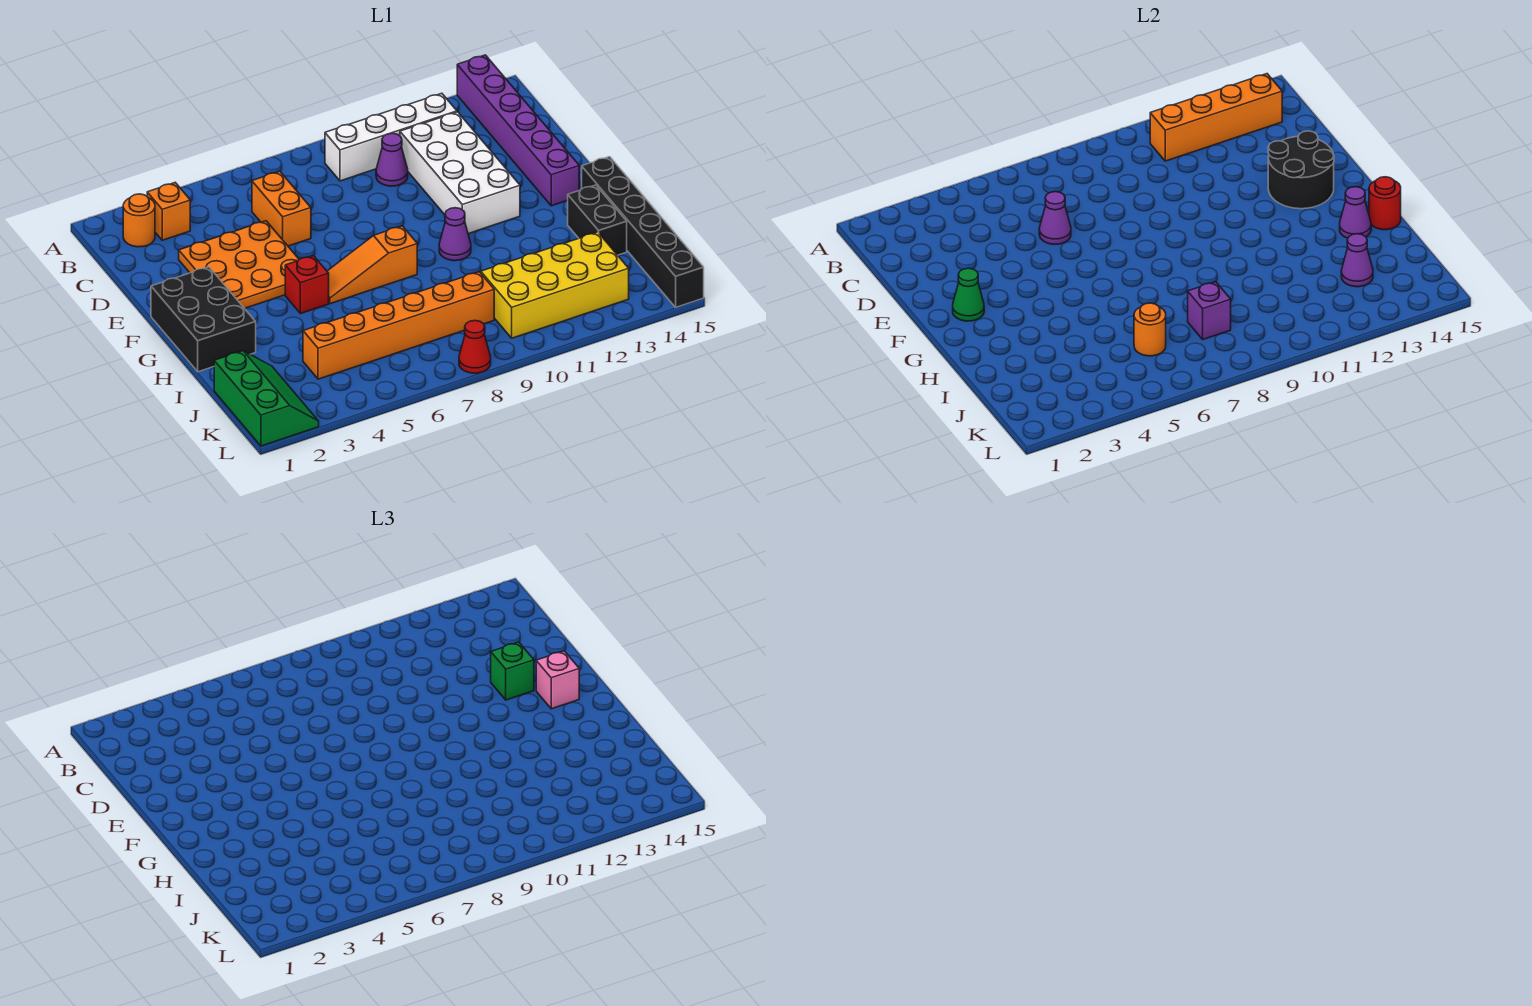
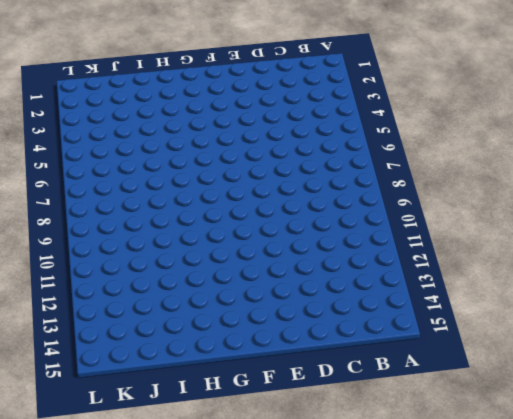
none -> purple 1x6 brick [457,55,579,206]
none -> orange 1x1 round brick [123,194,155,247]
none -> orange 1x1 brick [147,183,190,240]

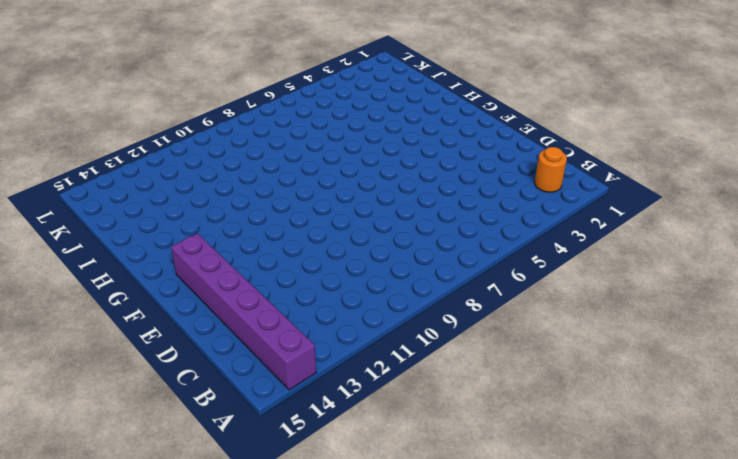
none -> orange 1x1 brick [147,183,190,240]
none -> white 1x4 brick [325,93,457,181]
none -> orange 1x2 brick [252,171,311,246]

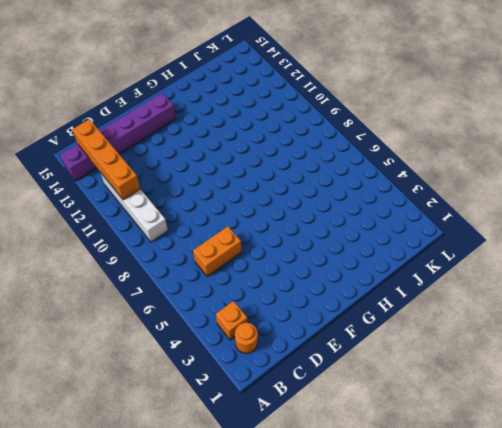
none -> purple 1x1 cone [376,133,408,186]
none -> white 2x4 brick [400,112,520,234]
none -> orange 3x3 plate [179,221,299,308]

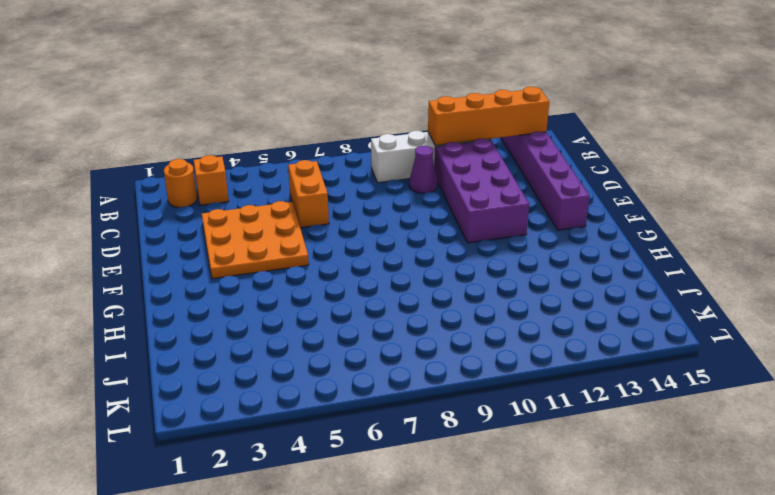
purple 2x4 brick [435,139,529,243] -> white 2x4 brick [400,112,520,234]
none -> black 2x3 brick [151,267,256,372]
none -> red 1x1 brick [285,256,329,314]
none -> orange 1x3 slope [327,226,417,304]

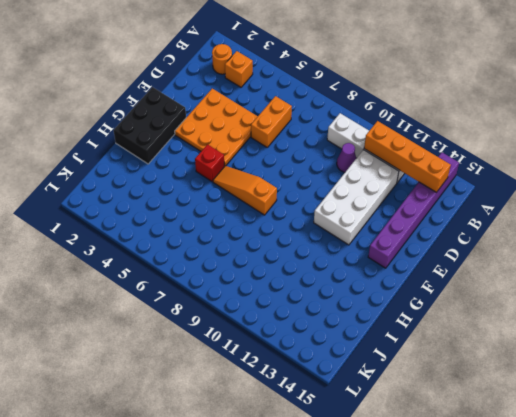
none -> purple 1x1 cone [439,208,471,261]
none -> black 1x6 brick [582,157,704,307]
none -> black 1x2 brick [568,185,627,255]

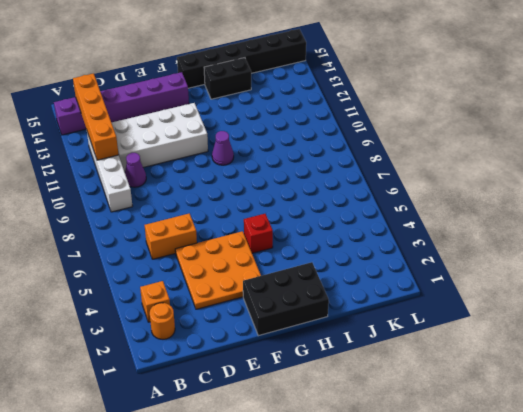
none -> orange 1x3 slope [327,226,417,304]
none -> green 2x3 slope [214,351,319,446]
none -> orange 1x6 brick [303,272,494,379]

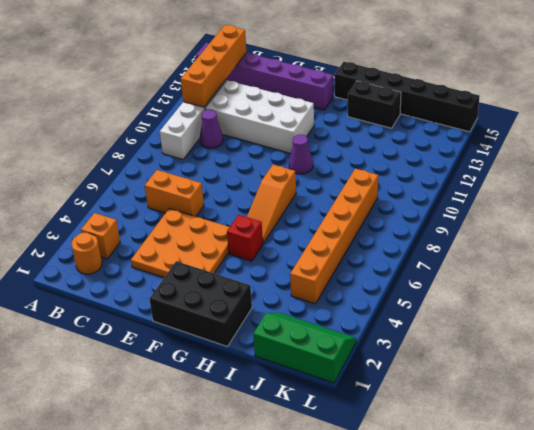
none -> yellow 2x4 brick [481,232,629,338]
none -> red 1x1 cone [459,321,491,373]
none -> purple 1x1 cone [1039,192,1071,244]

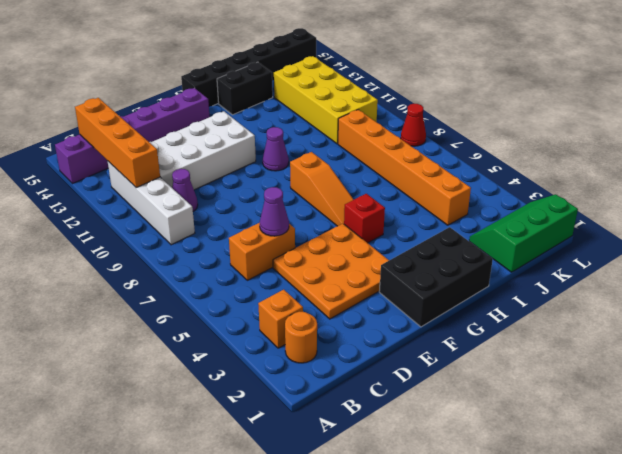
none -> black 2x2 round brick [1268,131,1334,209]
none -> green 1x1 cone [953,268,984,321]
none -> purple 1x1 cone [1340,187,1371,238]

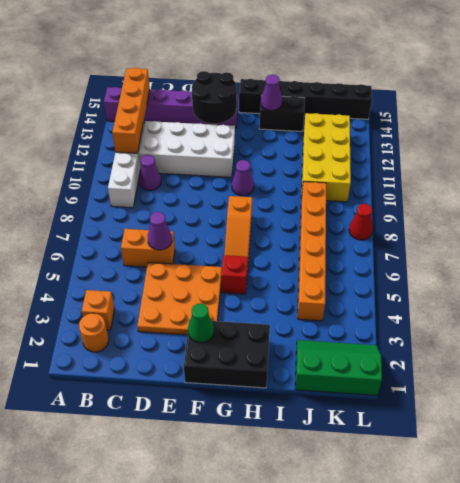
none -> red 1x1 round brick [1369,177,1401,230]
none -> orange 1x1 round brick [1134,303,1166,356]
none -> purple 1x1 brick [1188,282,1231,339]

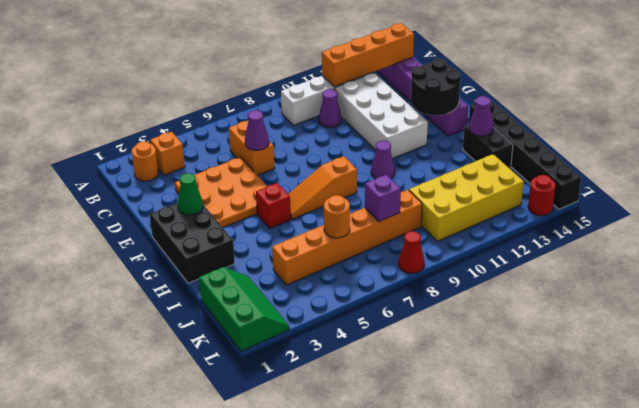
red 1x1 round brick [528,175,556,216] -> red 1x1 round brick moved to [1369,177,1401,230]
none -> purple 1x1 cone [1341,234,1373,287]
none -> green 1x1 brick [491,642,534,700]
none -> pink 1x1 brick [536,651,579,709]

